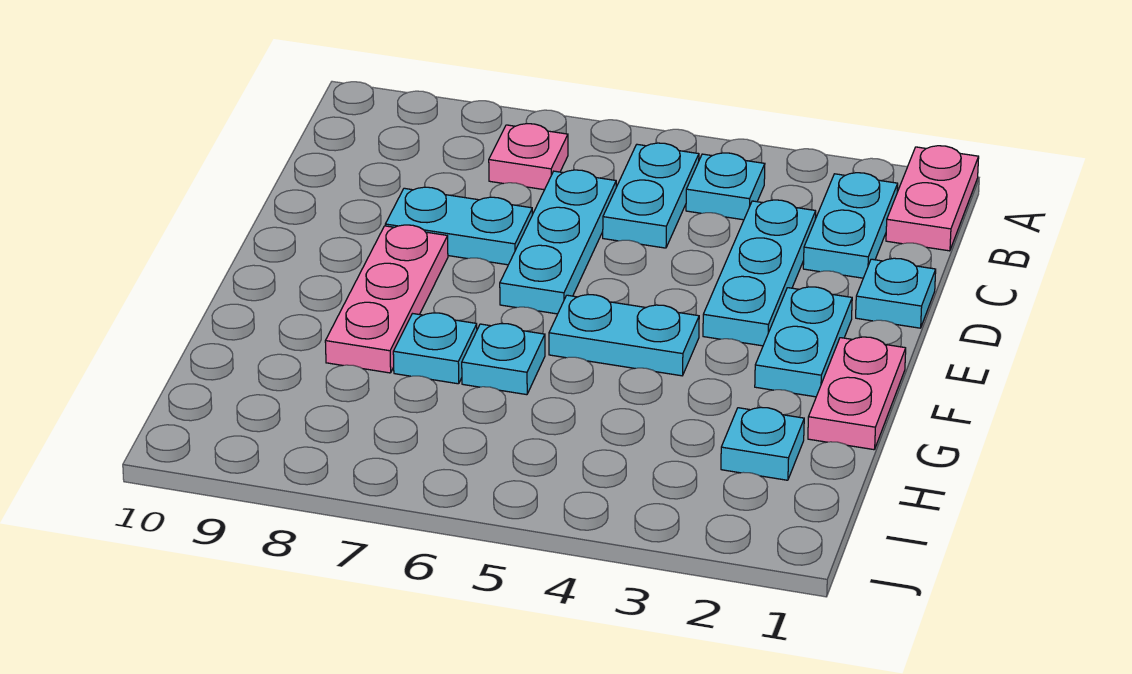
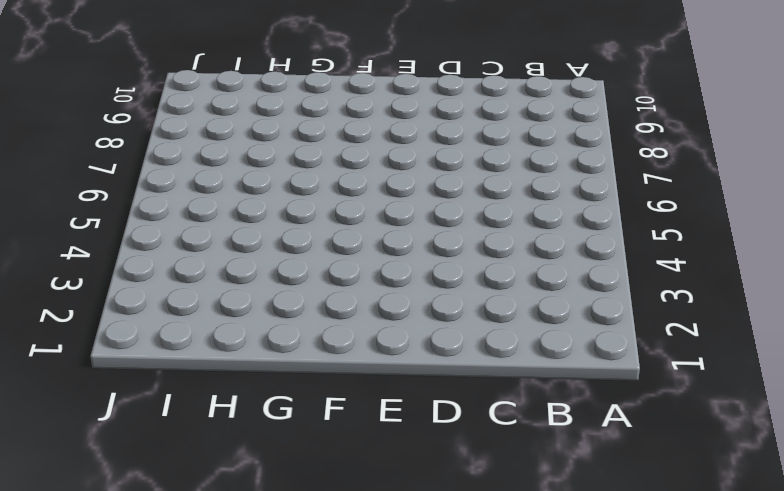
none -> pink 1x2 plate [886,146,979,251]
none -> cyan 1x2 plate [803,173,898,278]
none -> cyan 1x1 plate [686,153,765,220]

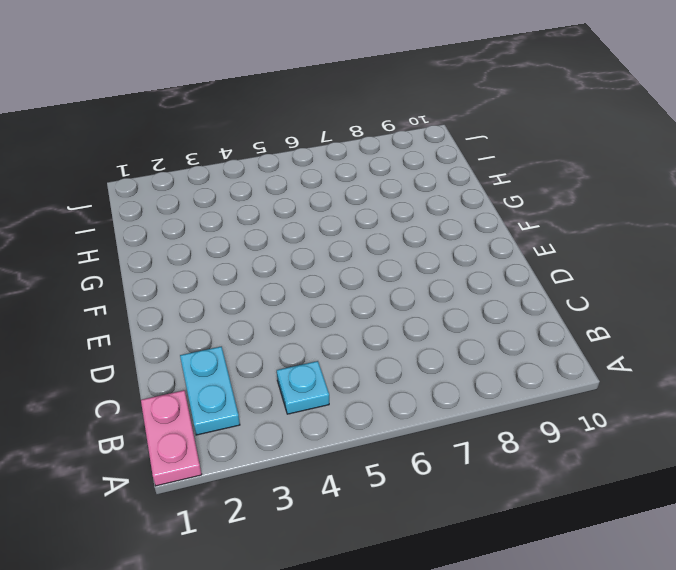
none -> cyan 1x2 plate [603,143,699,248]
none -> pink 1x1 plate [489,123,568,190]
none -> cyan 1x3 plate [703,200,816,346]

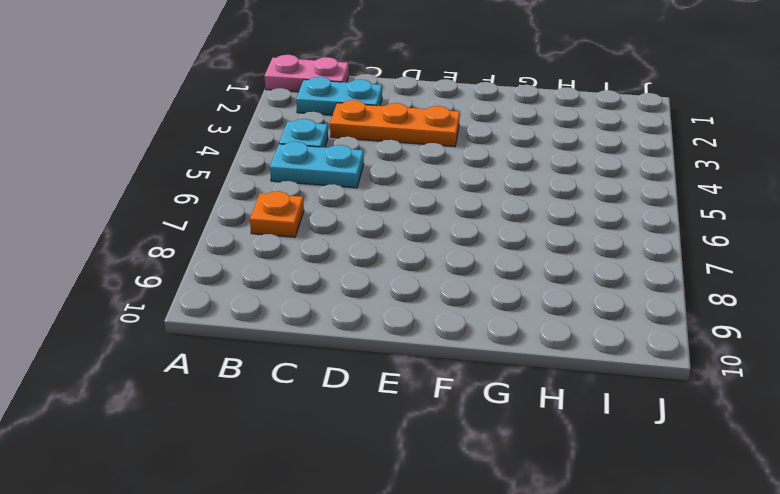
orange 1x1 plate [250,191,304,237] -> pink 1x1 plate [489,123,568,190]
orange 1x3 plate [330,100,460,147] -> cyan 1x3 plate [703,200,816,346]
none -> cyan 1x3 plate [500,170,616,314]
none -> cyan 1x1 plate [856,258,936,328]
none -> cyan 1x2 plate [385,187,532,265]

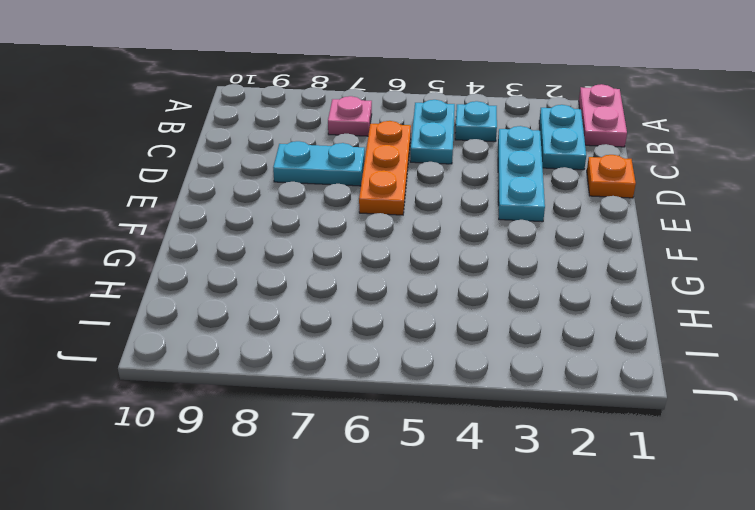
orange 1x3 plate [359,121,411,215] -> cyan 1x3 plate [500,170,616,314]
orange 1x1 plate [587,155,636,198] -> cyan 1x1 plate [856,258,936,328]
none -> cyan 1x2 plate [755,287,852,397]
none -> pink 1x3 plate [325,225,448,373]
none -> pink 1x2 plate [808,337,906,450]

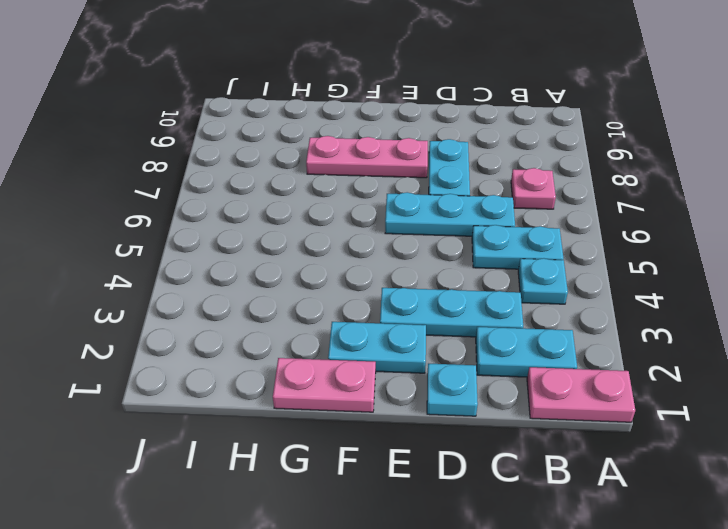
none -> cyan 1x2 plate [549,295,699,376]
none -> cyan 1x1 plate [462,323,545,395]
none -> cyan 1x1 plate [393,313,477,384]

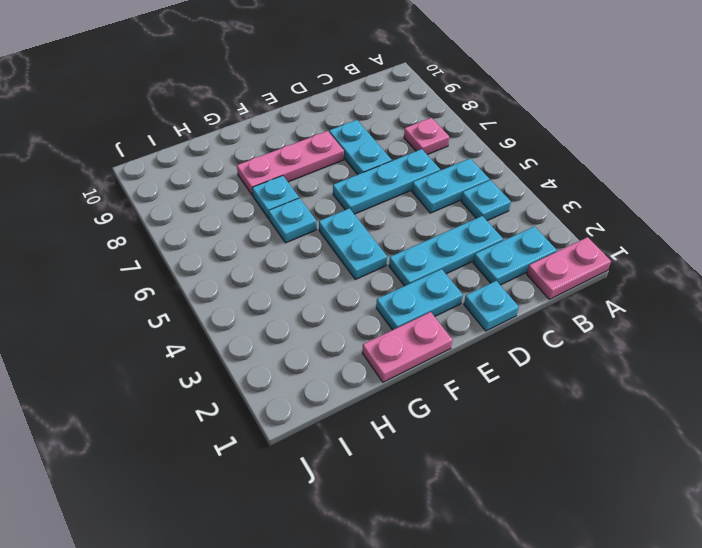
none -> cyan 1x1 plate [721,407,804,480]

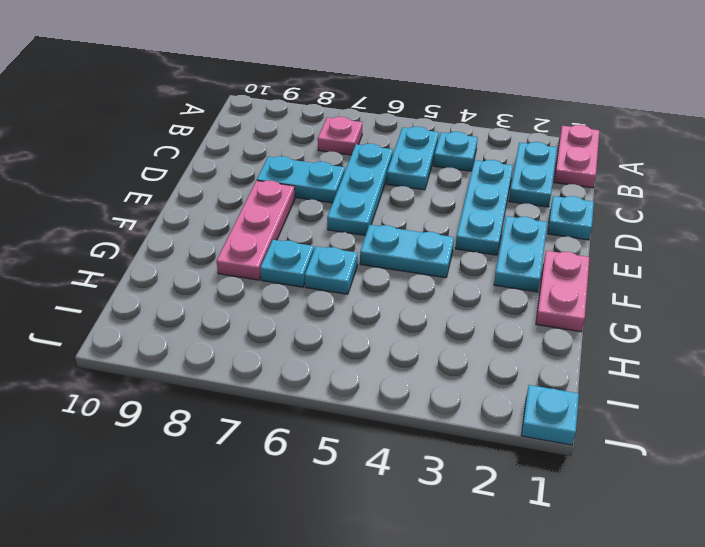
cyan 1x1 plate [521,385,579,445] -> cyan 1x1 plate moved to [721,407,804,480]

